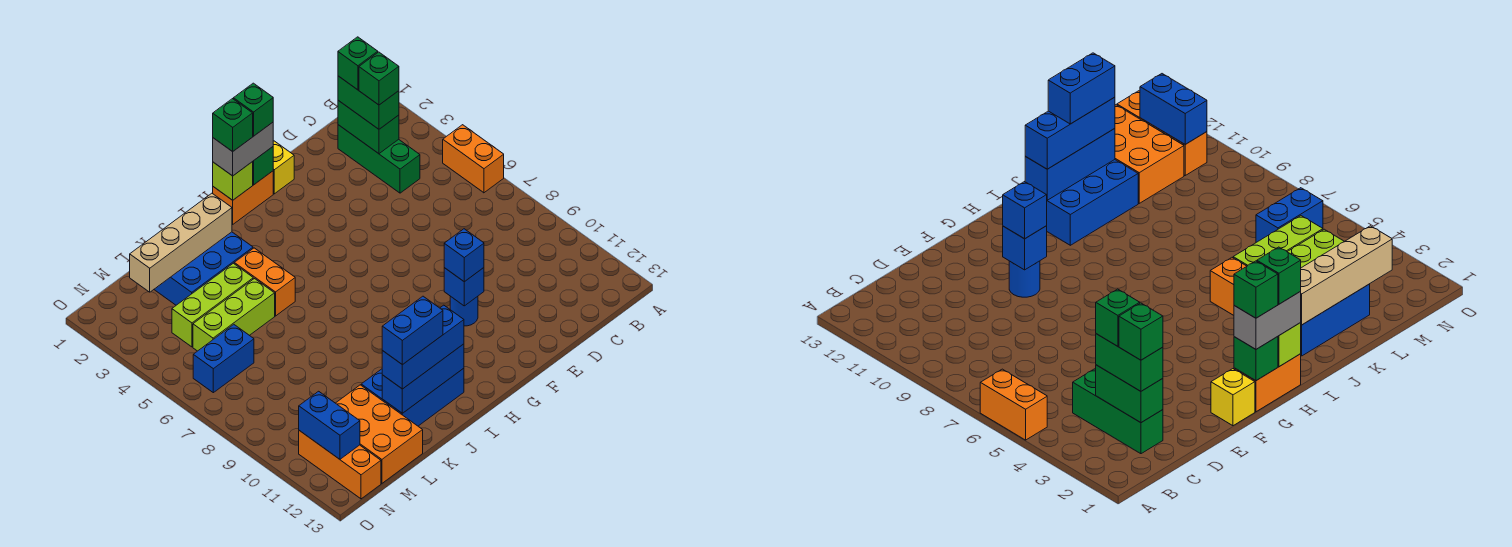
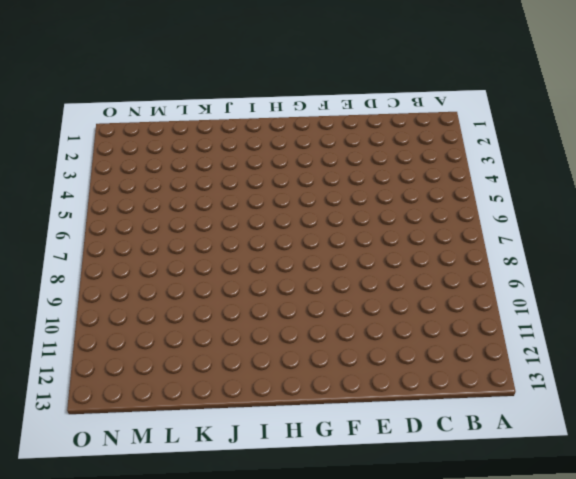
none -> orange 1x2 brick [443,125,504,193]
none -> green 1x3 brick [338,125,420,193]
none -> yellow 1x1 brick [273,141,294,194]

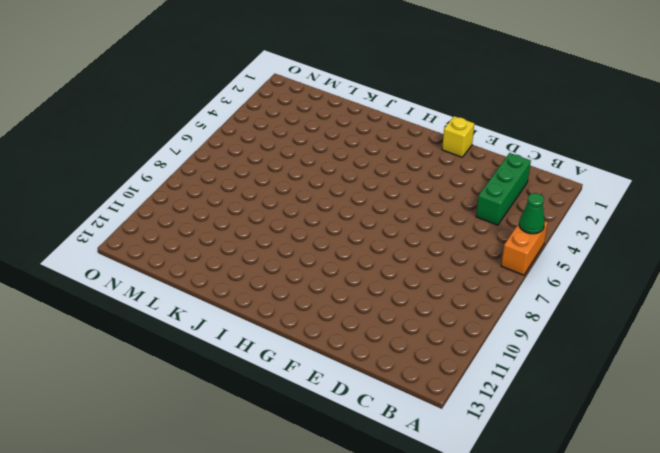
green 1x1 cone [519,193,545,234] -> none
none -> blue 1x1 round brick [450,296,478,326]
none -> orange 1x2 brick [213,171,273,224]
none -> blue 2x3 brick [361,368,464,426]

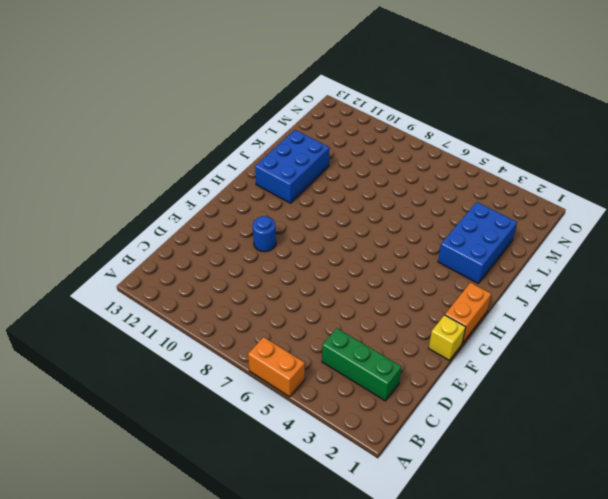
none -> orange 1x2 brick [234,248,295,316]
none -> lime 1x3 brick [172,263,253,347]
none -> lime 1x3 brick [193,279,275,351]

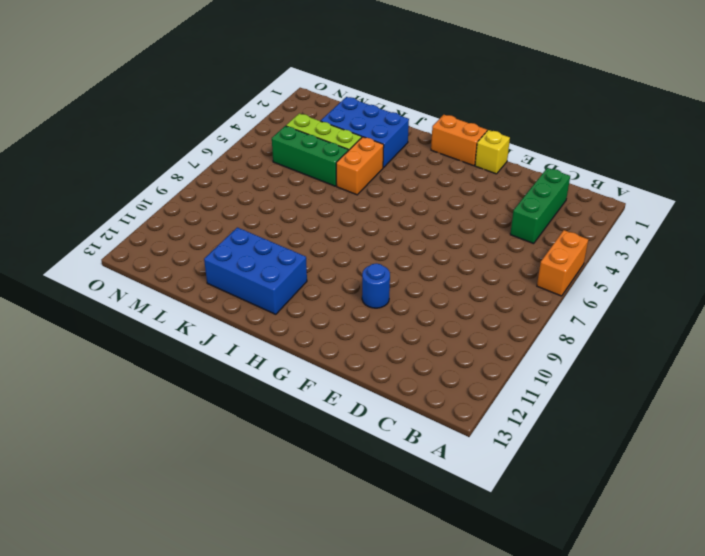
green 1x3 brick [272,126,348,186] -> lime 1x3 brick [193,279,275,351]
none -> orange 2x3 brick [336,385,423,483]
none -> blue 1x2 brick [193,325,254,393]
none -> orange 1x3 brick [299,431,381,499]

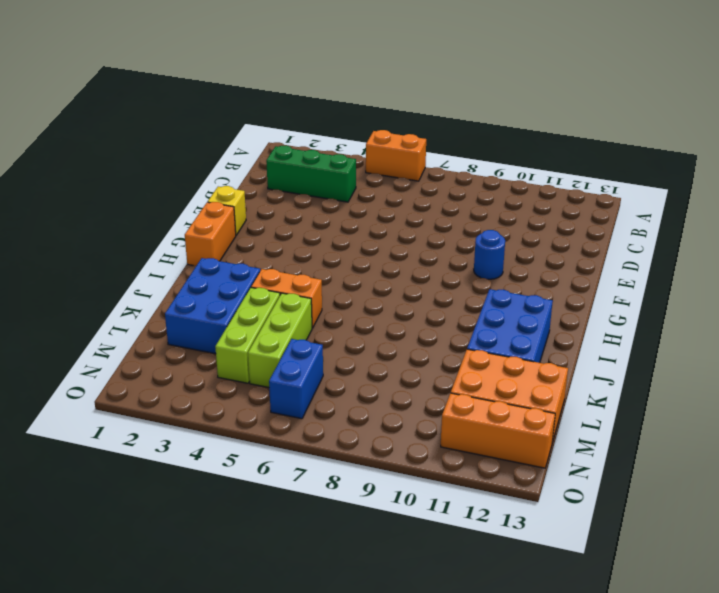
none -> green 1x2 brick [338,100,399,154]
none -> blue 1x1 brick [444,268,484,306]
none -> green 1x1 brick [253,147,273,185]

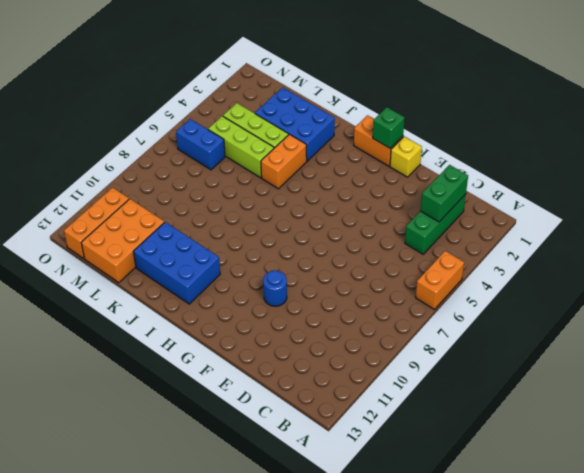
none -> blue 1x1 brick [444,268,484,306]
none -> lime 1x1 brick [213,162,253,200]
none -> blue 1x3 brick [382,344,464,413]

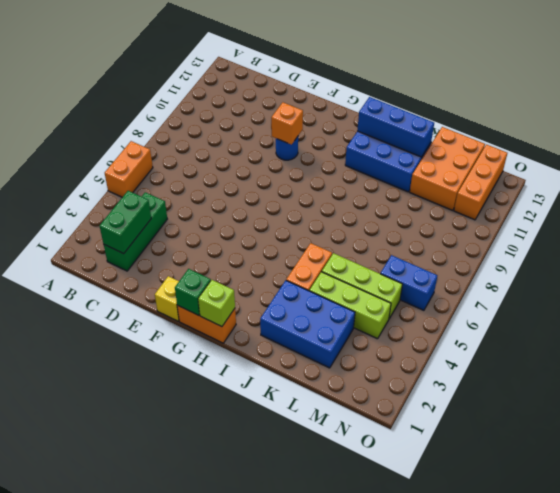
orange 1x1 brick [271,102,303,145] -> blue 1x1 brick [444,268,484,306]
none -> tan 1x4 brick [130,193,232,292]
none -> blue 1x2 brick [299,391,360,459]
none -> green 1x2 brick [338,76,399,129]

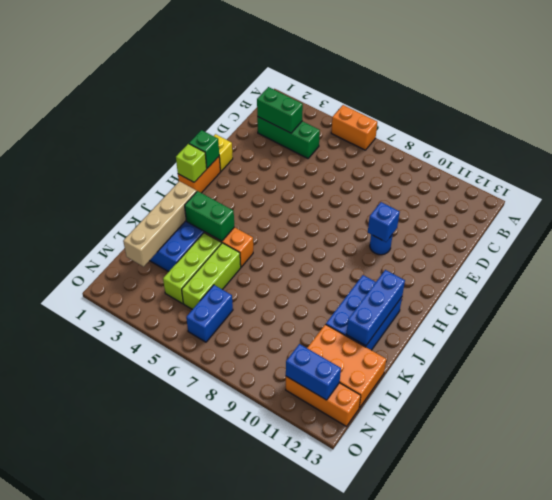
green 1x2 brick [185,191,234,241] -> green 1x2 brick moved to [338,76,399,129]
none -> blue 1x1 brick [444,229,484,282]
none -> grey 1x2 brick [213,122,273,176]
none -> blue 1x3 brick [382,305,464,389]

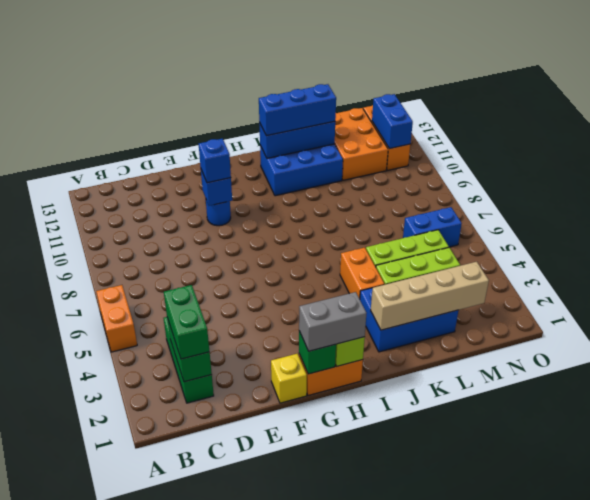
none -> green 1x1 brick [338,37,378,90]
none -> green 1x1 brick [359,52,399,105]
none -> green 1x1 brick [233,83,273,136]

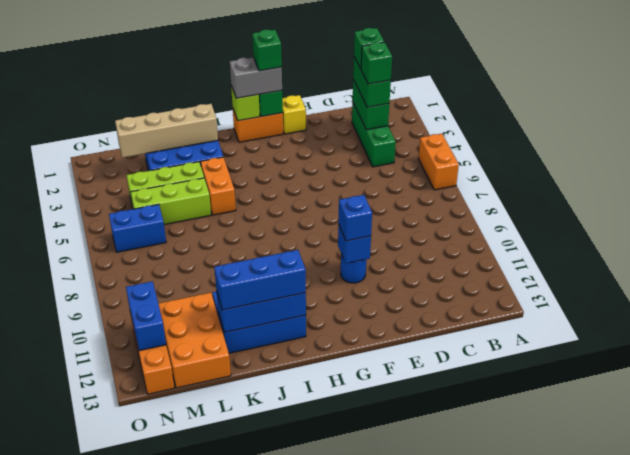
none -> green 1x1 brick [213,99,253,152]
none -> blue 1x2 brick [382,296,443,365]

